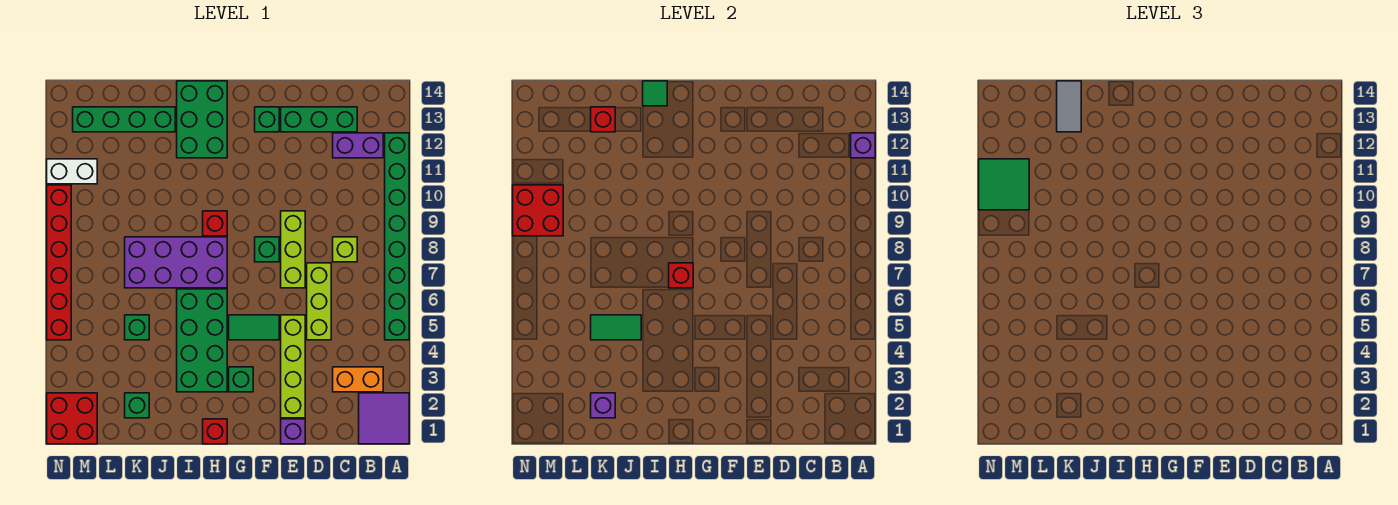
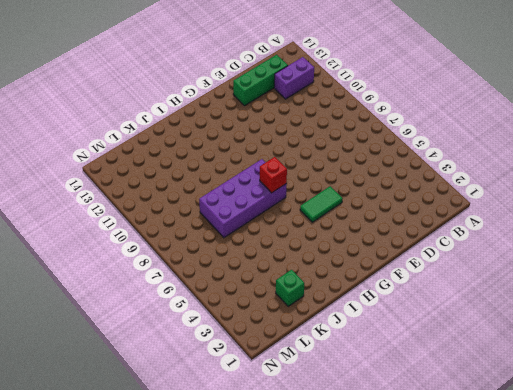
none -> purple 2x2 tile [359,393,409,444]
none -> green 1x8 brick [385,133,409,340]
none -> orange 1x2 brick [333,367,383,392]
none -> lime 1x1 brick [333,237,357,262]

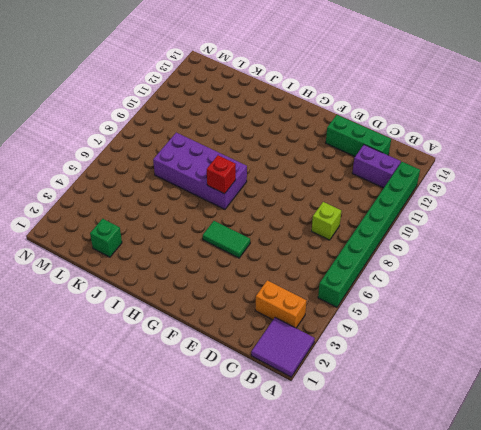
none -> lime 1x3 brick [307,263,331,340]
none -> purple 1x1 brick [281,419,305,444]
none -> lime 1x4 brick [281,315,305,418]
none -> lime 1x3 brick [281,211,305,288]

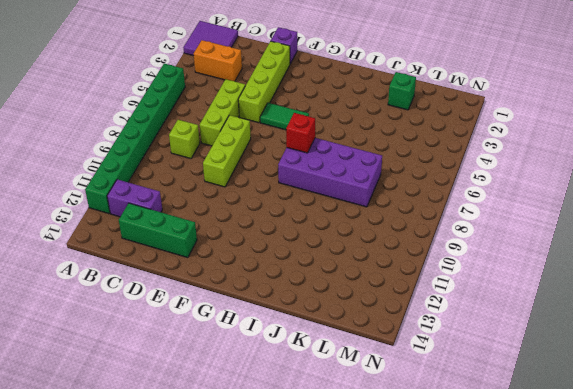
none -> green 1x1 brick [255,237,279,262]
none -> green 1x1 brick [255,107,279,132]
none -> green 1x1 brick [229,367,253,392]
none -> red 1x1 brick [203,419,227,444]

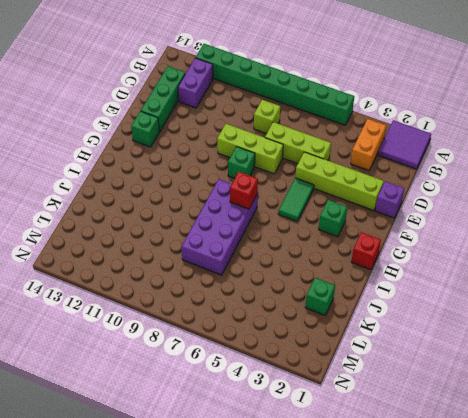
none -> green 2x4 brick [177,289,227,392]
none -> red 1x1 brick [203,211,227,236]
none -> green 2x3 brick [177,81,227,158]
none -> green 1x4 brick [73,107,175,132]

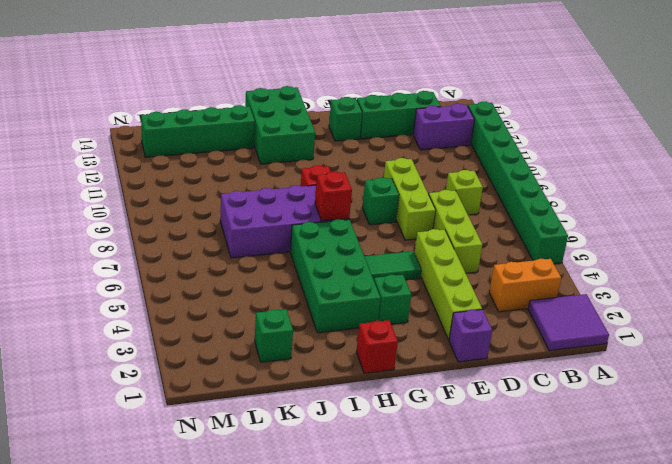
none -> green 1x1 brick [125,315,149,340]
none -> red 2x2 brick [47,393,97,444]
none -> white 1x2 brick [47,159,97,184]
none -> red 1x6 brick [47,185,71,340]

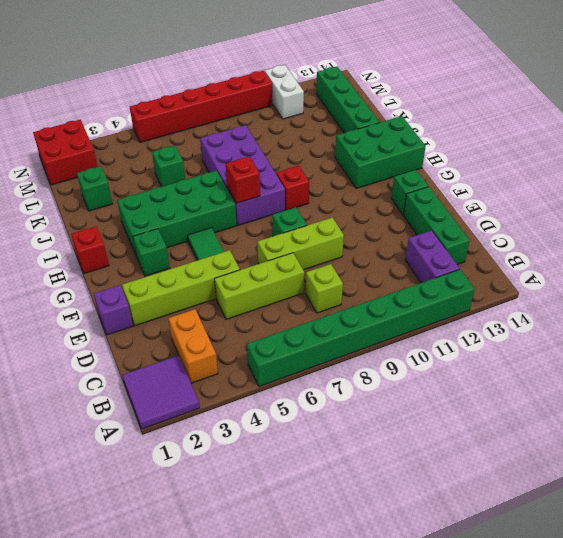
none -> purple 1x1 brick [851,133,875,158]
none -> green 1x1 tile [643,81,667,106]
none -> green 1x2 tile [591,315,641,340]
none -> purple 1x1 brick [591,393,615,418]

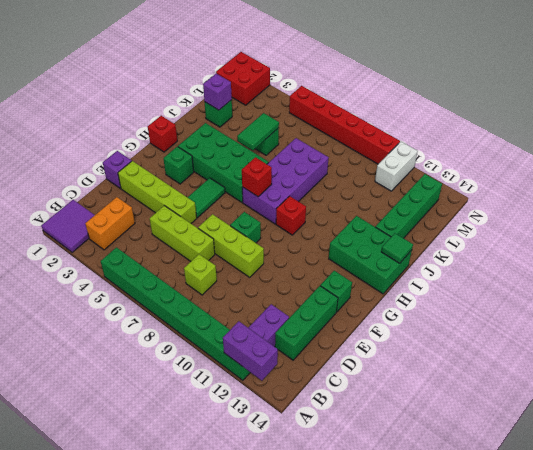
purple 1x2 brick [223,321,278,381] -> purple 1x1 brick [851,133,875,158]
none -> red 1x1 brick [591,107,615,132]
none -> red 2x2 brick [513,185,563,236]
none -> grey 1x2 tile [1057,81,1081,132]
none -> green 2x2 tile [979,159,1029,210]

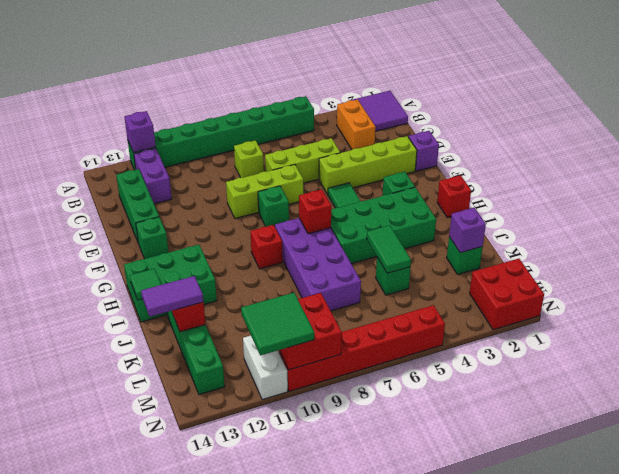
purple 1x2 tile [141,276,203,317] -> grey 1x2 tile [1057,81,1081,132]

